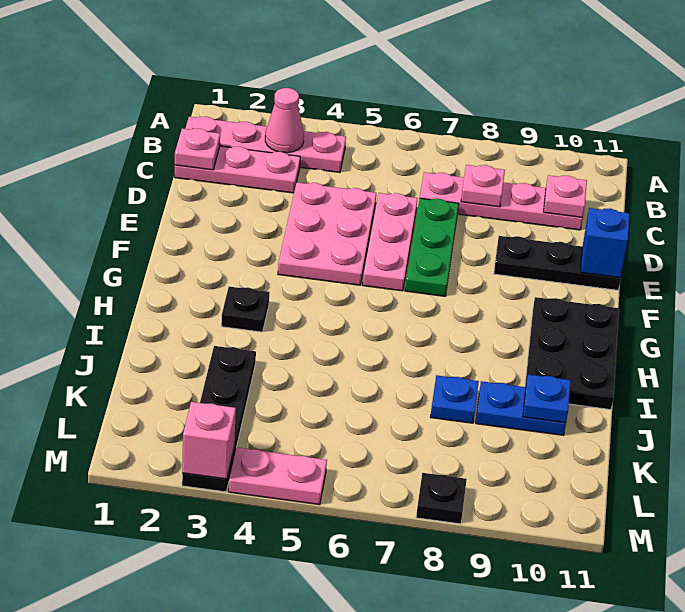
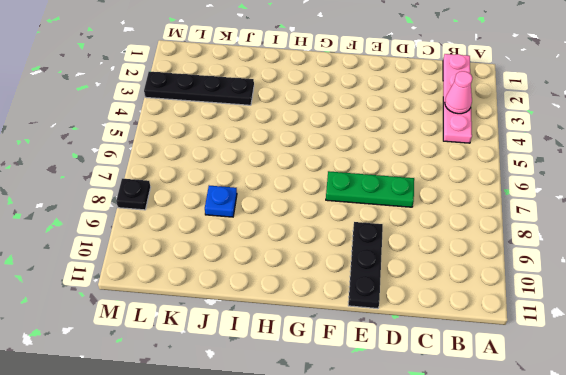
none -> pink 1x3 plate [175,146,300,193]
none -> pink 1x4 plate [420,172,583,230]
none -> pink 2x3 plate [278,182,376,285]

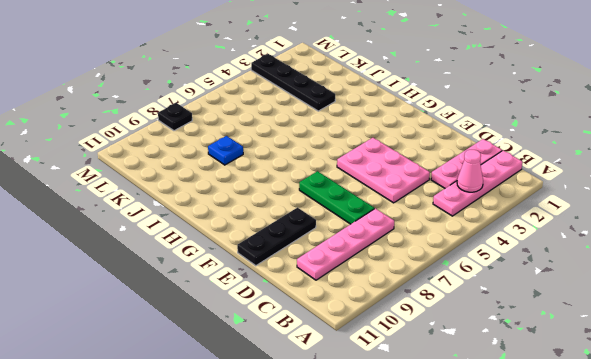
none -> pink 1x3 plate [363,193,417,291]
none -> black 2x3 plate [525,297,619,410]
none -> black 1x1 plate [221,287,270,332]

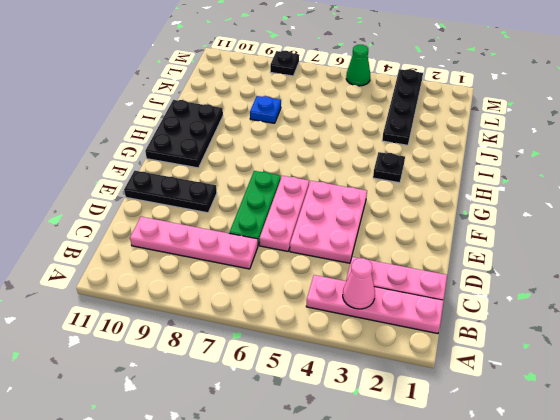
green 1x1 cone [346,45,370,86] -> pink 1x2 plate [229,448,327,505]
none -> blue 1x2 plate [476,381,566,435]
none -> pink 1x1 plate [175,129,220,170]
none -> pink 1x1 plate [461,165,505,207]

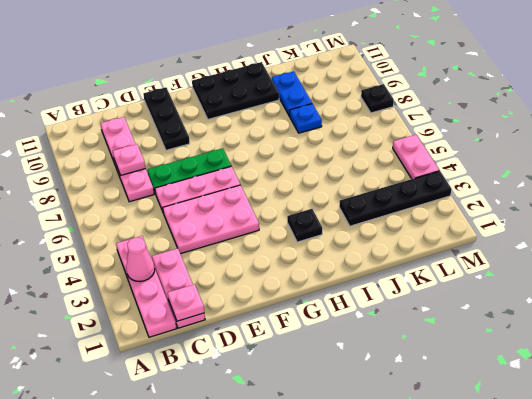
none -> pink 1x1 plate [544,175,587,218]
none -> blue 1x1 brick [581,208,630,278]
none -> blue 1x1 plate [523,374,571,423]

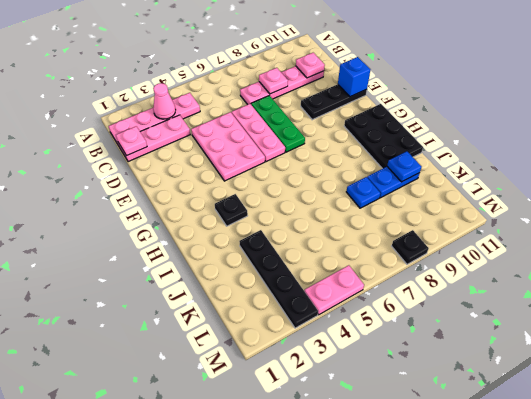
none -> pink 1x1 brick [182,402,236,479]

